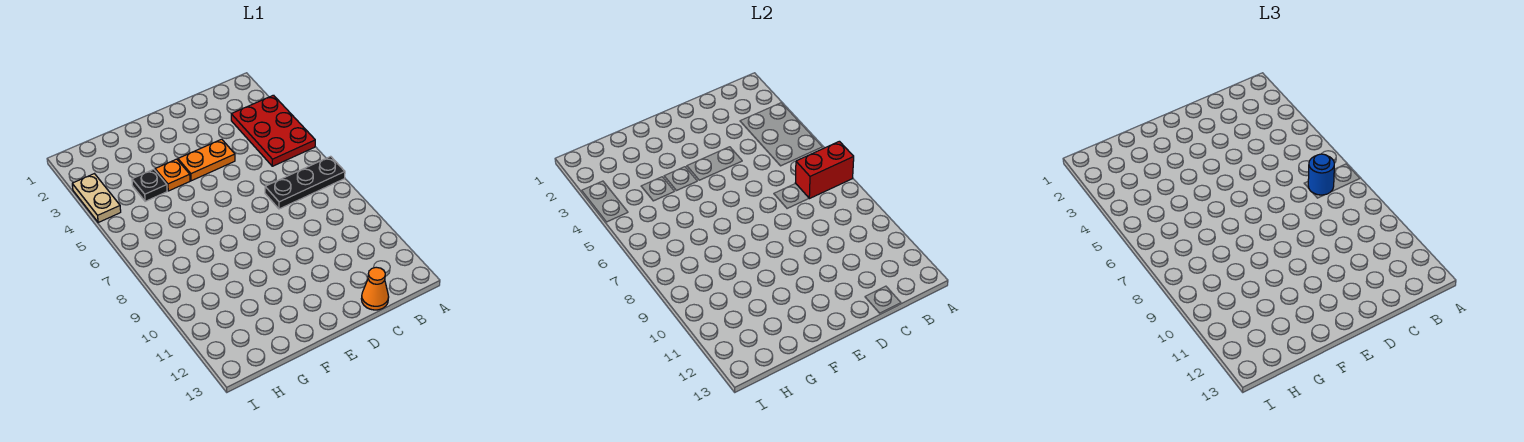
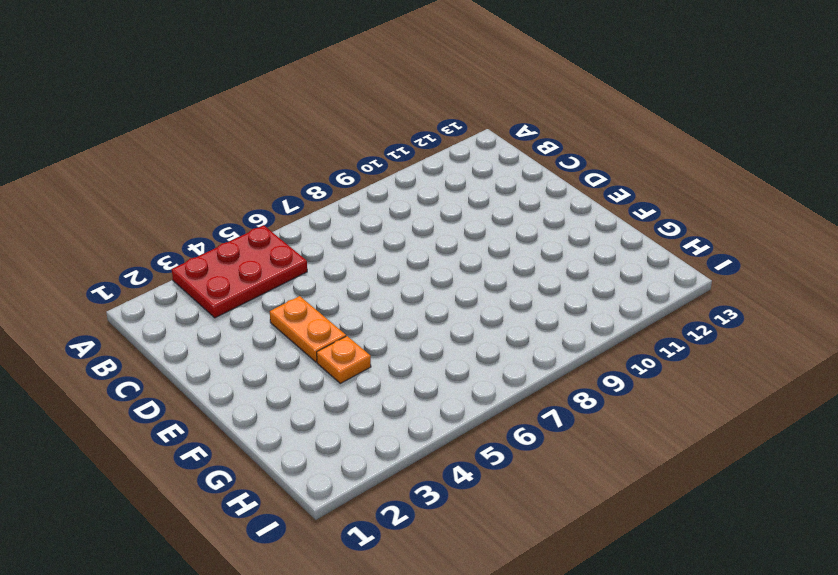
none -> black 1x3 plate [265,156,345,209]
none -> orange 1x1 cone [361,267,389,310]

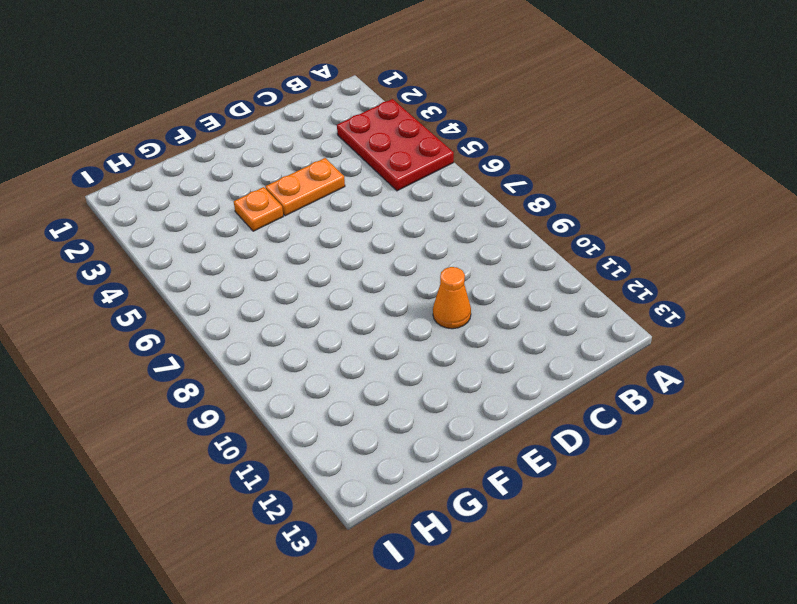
orange 1x1 cone [433,267,471,329] -> orange 1x1 cone moved to [361,267,389,310]
none -> black 1x3 plate [265,156,345,209]
none -> black 1x1 plate [132,169,167,201]

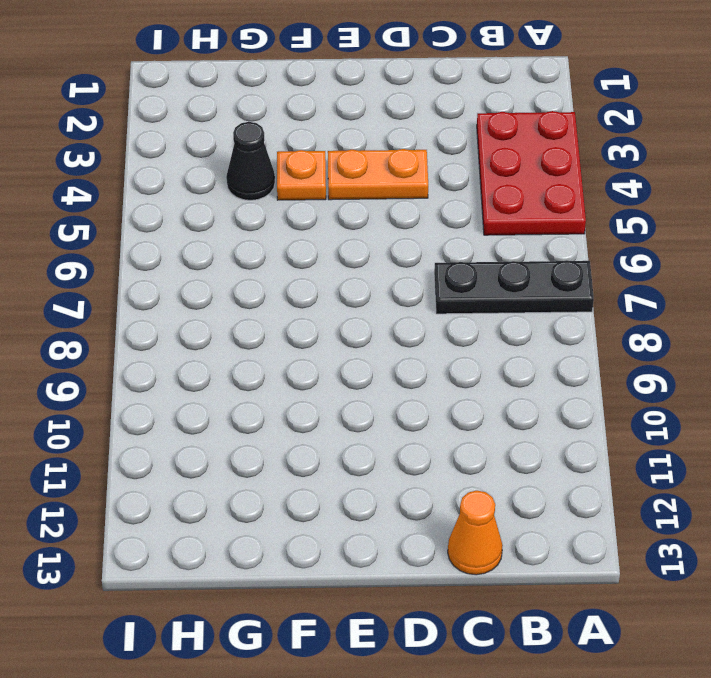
black 1x1 cone [226,122,275,200] -> black 1x1 plate [132,169,167,201]
none -> tan 1x2 plate [72,174,121,222]
none -> red 1x2 brick [795,141,854,199]

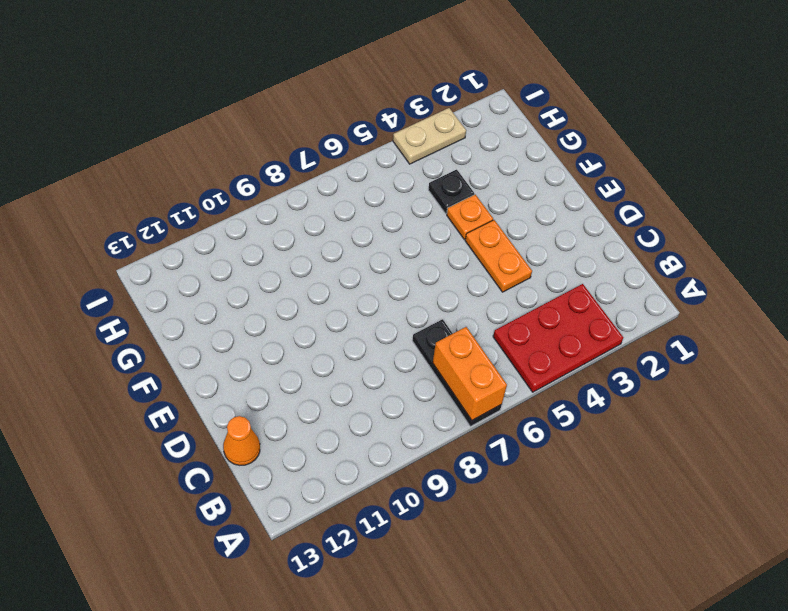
orange 1x2 brick [433,327,507,420] -> red 1x2 brick [795,141,854,199]
none -> blue 1x1 round brick [1308,154,1334,195]

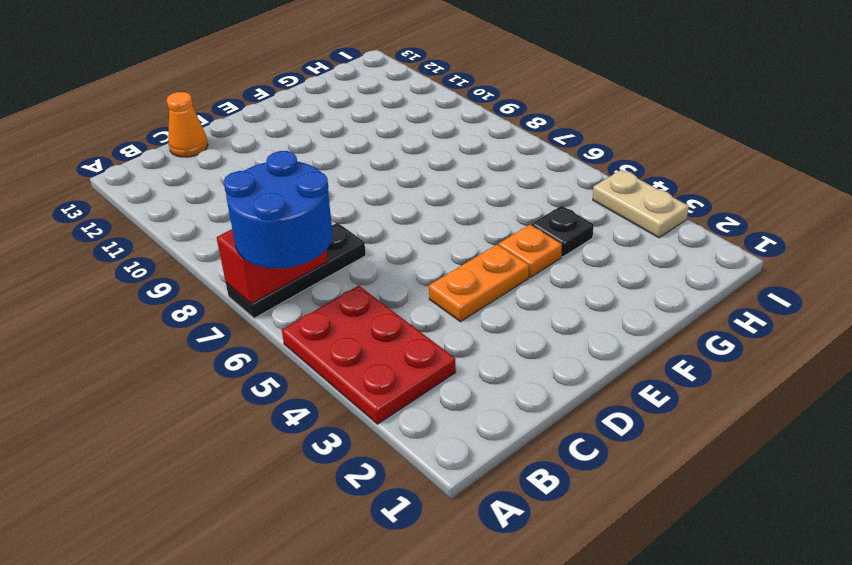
blue 2x2 round brick [224,151,333,268] -> blue 1x1 round brick [1308,154,1334,195]

